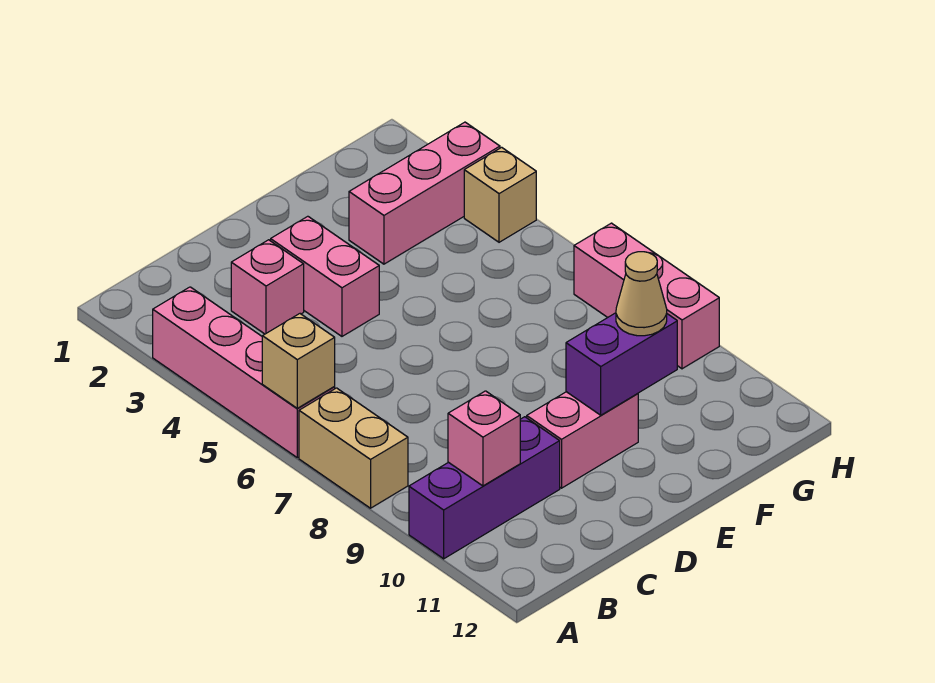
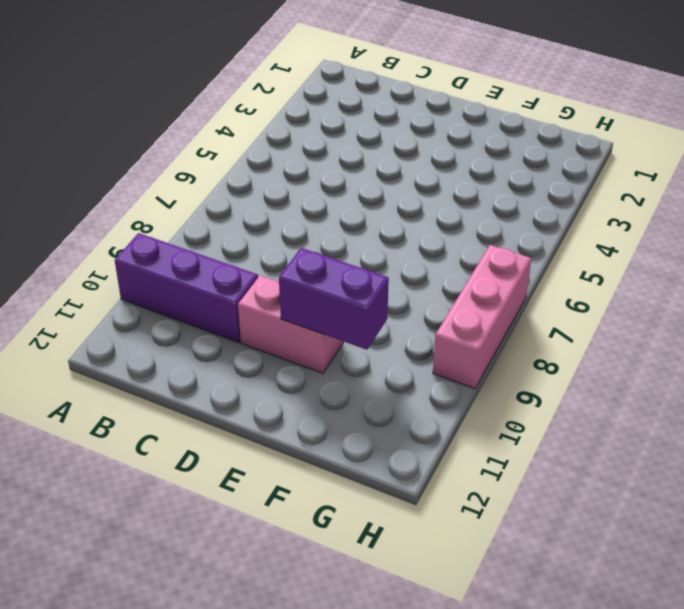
none -> pink 1x4 brick [153,287,335,458]
none -> tan 1x2 brick [299,388,408,508]
none -> pink 1x1 brick [231,240,304,334]

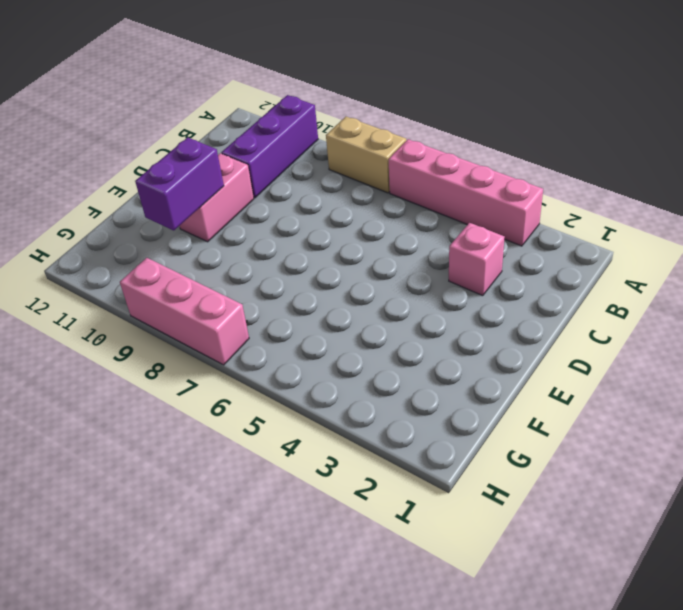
none -> pink 1x2 brick [271,216,379,336]
none -> pink 1x3 brick [349,122,500,264]
none -> tan 1x1 brick [464,147,536,242]

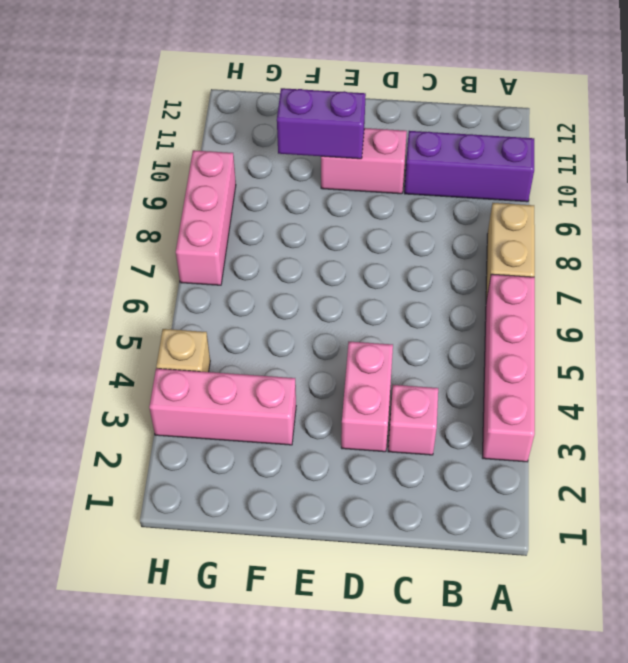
none -> tan 1x1 brick [262,314,335,408]
none -> pink 1x1 brick [448,391,520,486]
none -> tan 1x1 cone [616,252,667,336]

